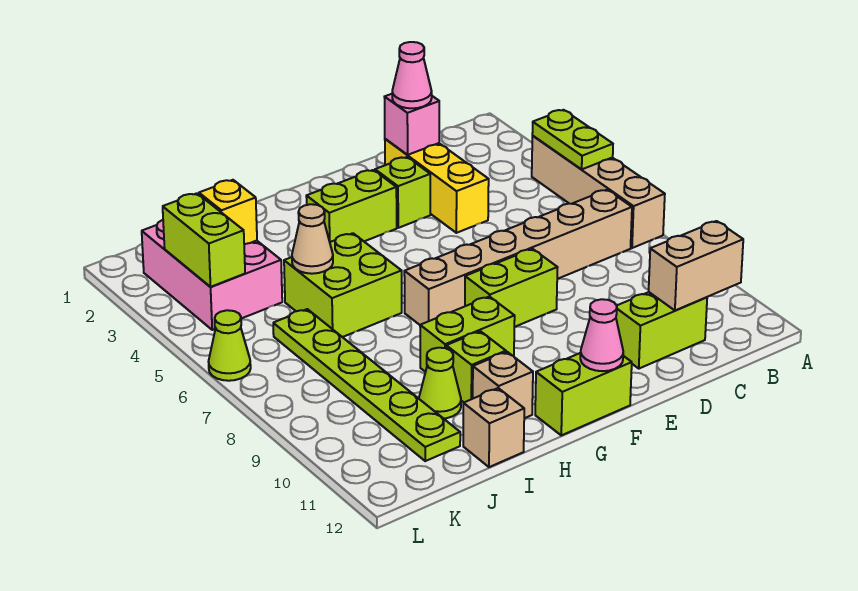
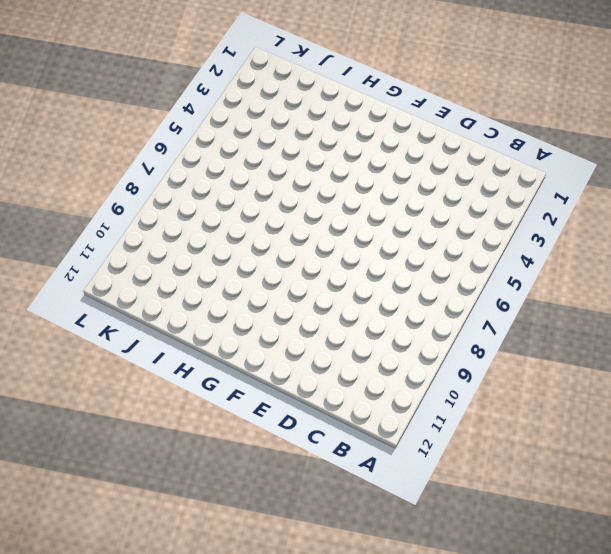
none -> tan 1x4 brick [532,136,665,248]
none -> tan 1x6 brick [404,190,632,325]
none -> lime 1x2 brick [616,292,707,369]

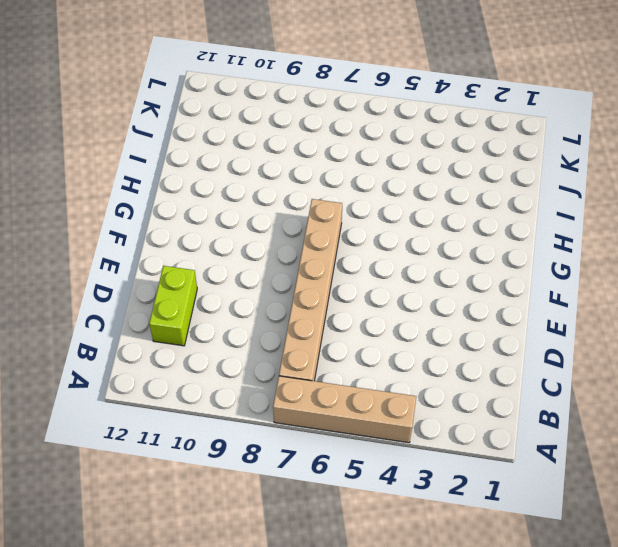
none -> yellow 1x3 brick [385,139,489,233]
none -> lime 1x1 brick [375,157,430,228]
none -> lime 1x2 brick [465,249,558,327]

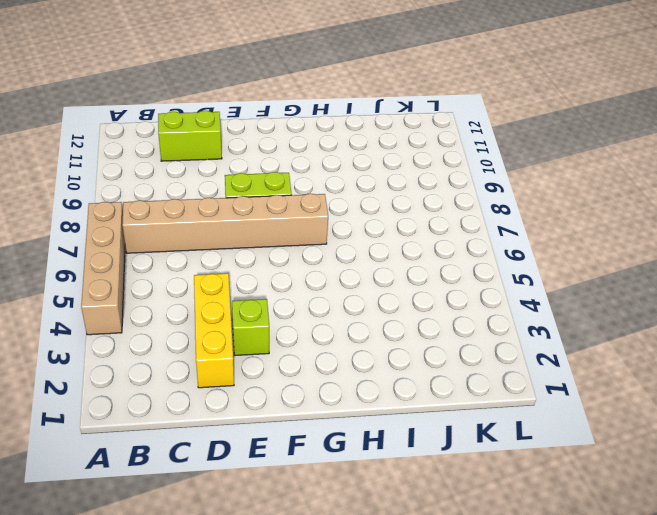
none -> lime 1x2 brick [306,170,397,242]
none -> lime 1x2 brick [535,353,632,435]
none -> lime 1x2 brick [420,296,515,372]

